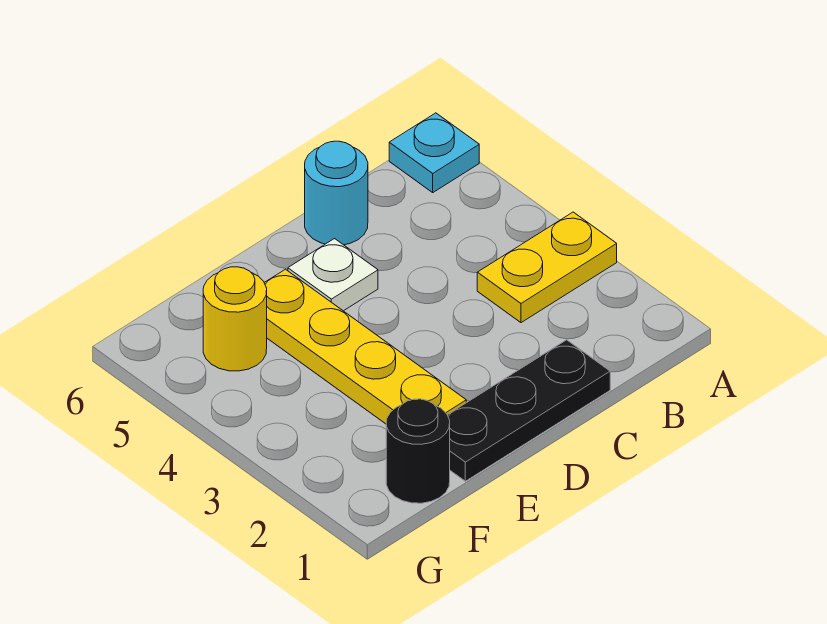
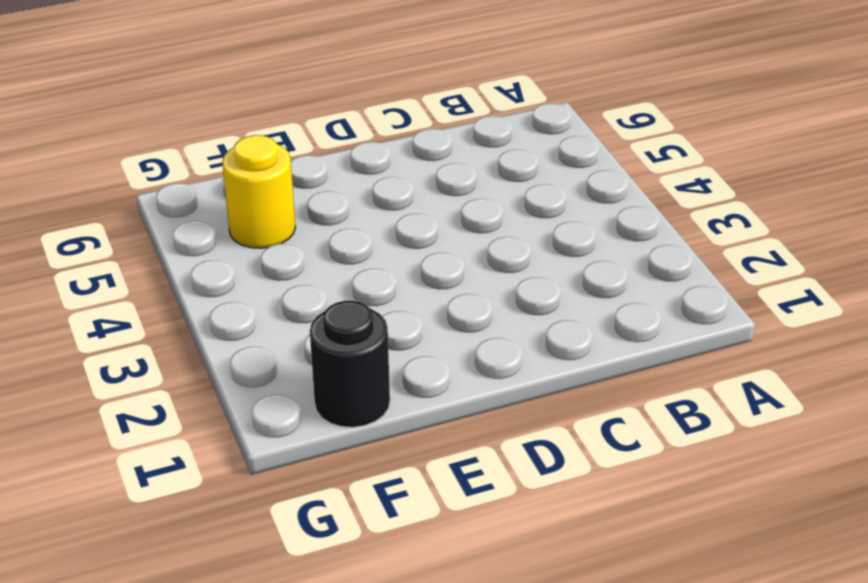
none -> yellow 1x2 plate [477,212,617,323]
none -> cyan 1x1 plate [389,113,479,192]

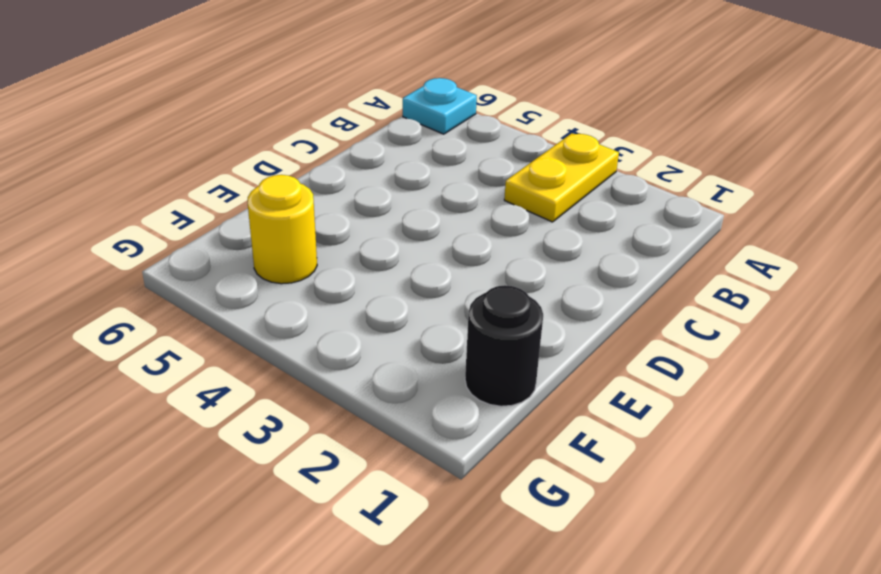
none -> black 1x3 plate [448,340,610,481]
none -> cyan 1x1 round brick [305,141,368,245]

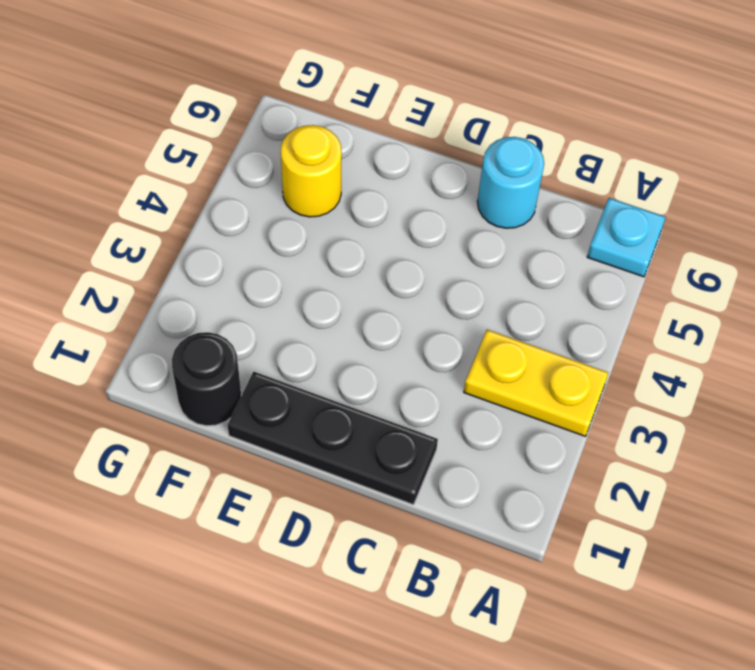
none -> white 1x1 plate [288,239,378,311]
none -> yellow 1x4 plate [264,269,466,424]

